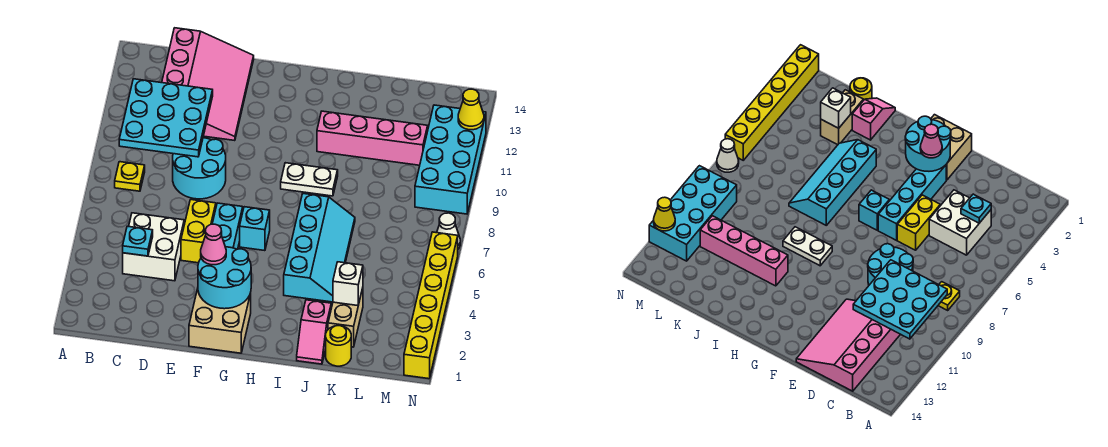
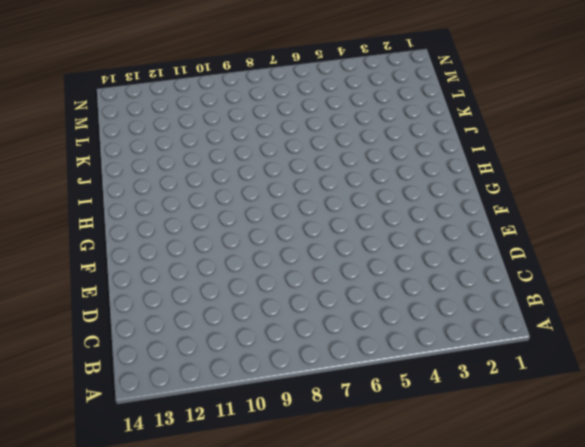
none -> yellow 1x1 plate [115,162,145,191]
none -> white 2x2 brick [123,213,184,281]
none -> pink 3x4 slope [162,28,254,141]

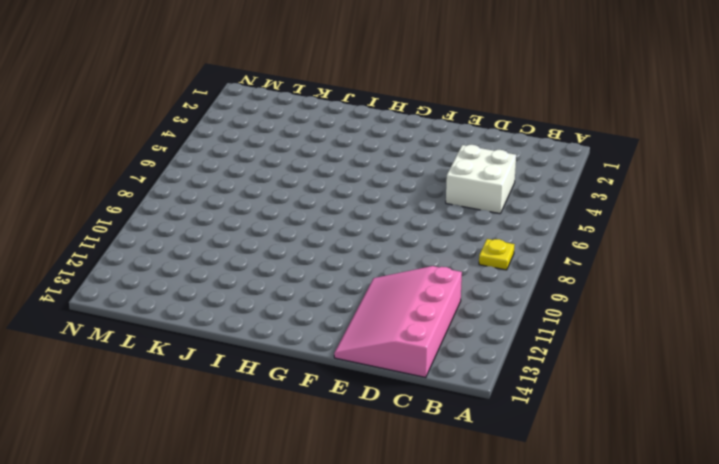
none -> cyan 2x2 round brick [173,138,226,199]
none -> yellow 1x2 brick [181,200,216,263]
none -> tan 2x2 brick [189,289,251,353]

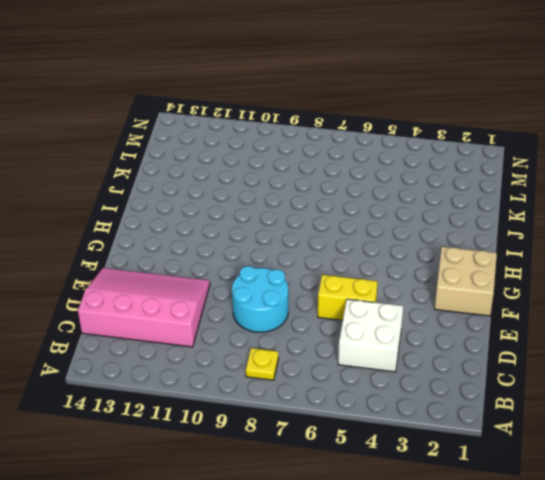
none -> cyan 1x4 brick [212,203,243,249]
none -> cyan 1x1 brick [240,207,270,251]
none -> white 1x2 plate [281,163,338,196]

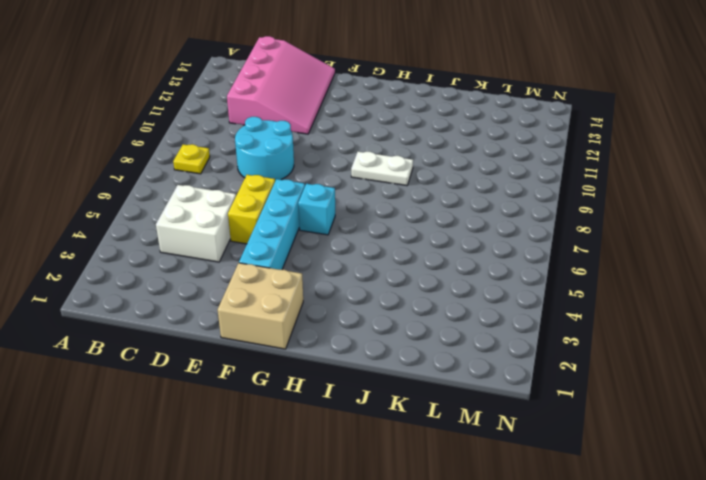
none -> cyan 2x4 slope [284,194,355,302]
none -> pink 1x4 brick [317,111,428,165]
none -> pink 1x2 slope [297,300,331,364]

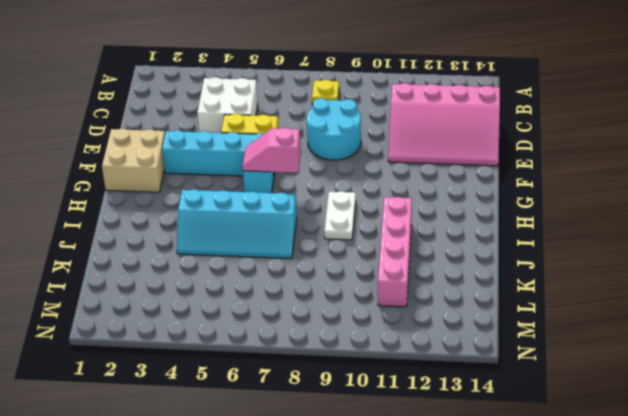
pink 1x2 slope [242,128,301,173] -> pink 1x2 slope moved to [297,300,331,364]
none -> yellow 1x1 round brick [326,326,351,366]
none -> tan 1x2 brick [328,288,363,347]
none -> cyan 2x4 brick [415,105,486,214]

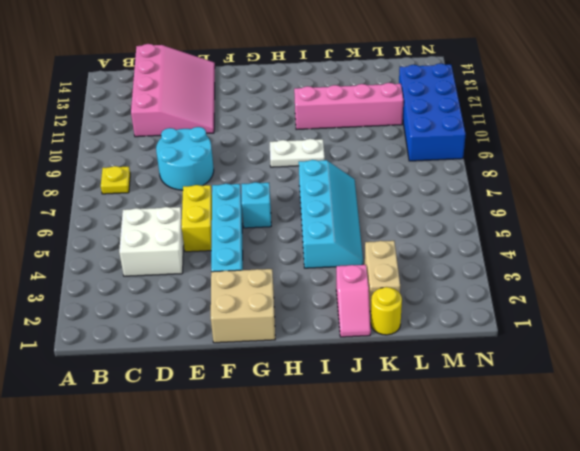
blue 2x4 brick [399,64,466,161] -> cyan 2x4 brick [415,105,486,214]
none -> yellow 1x6 brick [404,232,458,379]
none -> white 1x1 cone [437,213,460,249]
none -> cyan 3x3 plate [119,79,213,157]

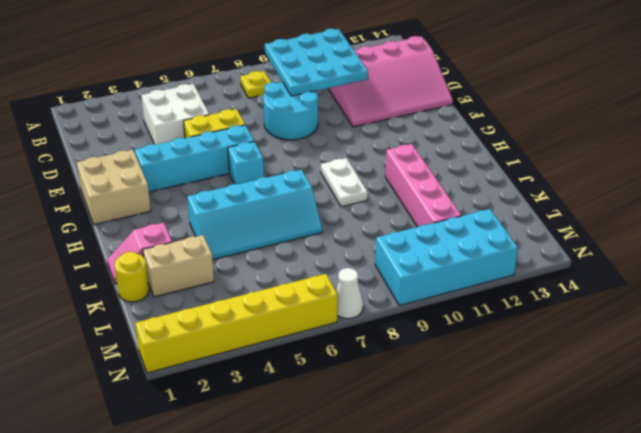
none -> cyan 1x1 plate [123,226,153,256]
none -> cyan 2x2 round brick [198,247,251,309]
none -> white 1x1 brick [333,262,363,306]

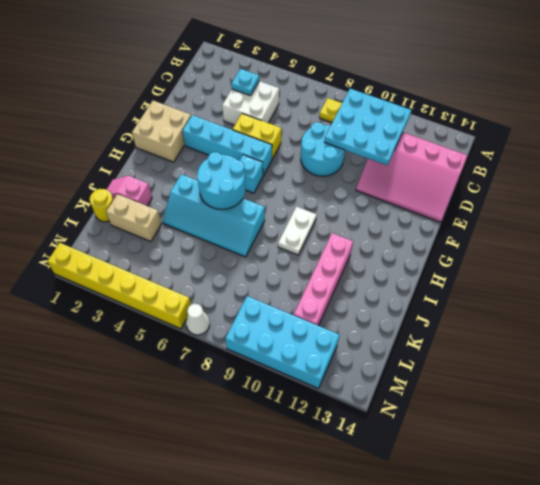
cyan 2x2 round brick [197,152,245,209] -> cyan 2x2 round brick moved to [198,247,251,309]
none -> white 1x1 brick [333,262,363,306]
none -> yellow 1x1 cone [458,89,484,130]
none -> pink 1x1 cone [201,224,226,265]

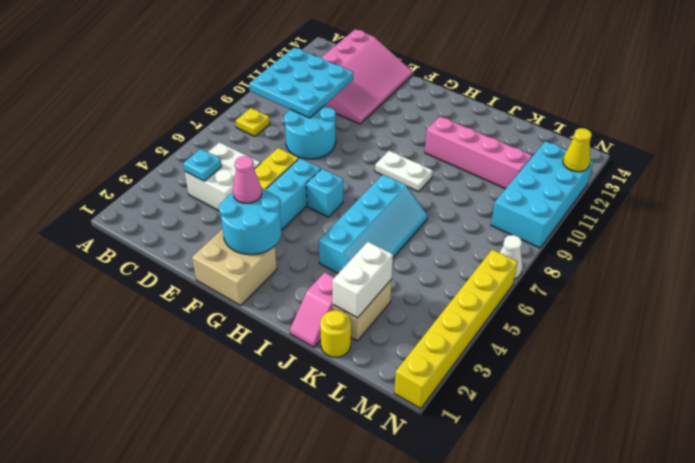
white 1x2 brick [332,242,393,318] -> white 1x1 brick [333,262,363,306]

